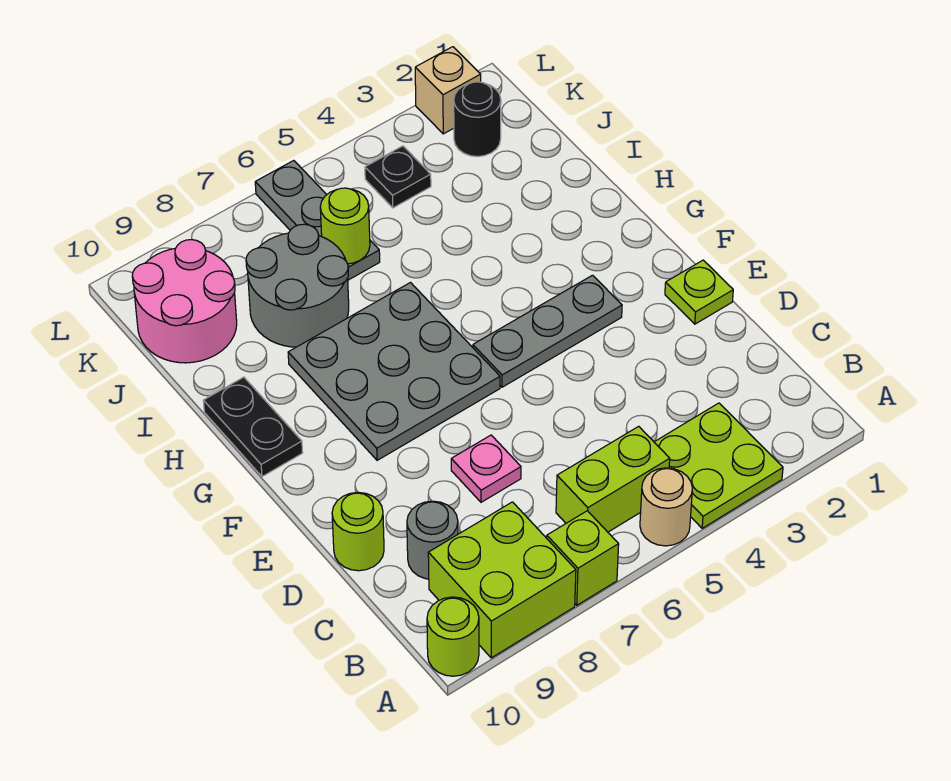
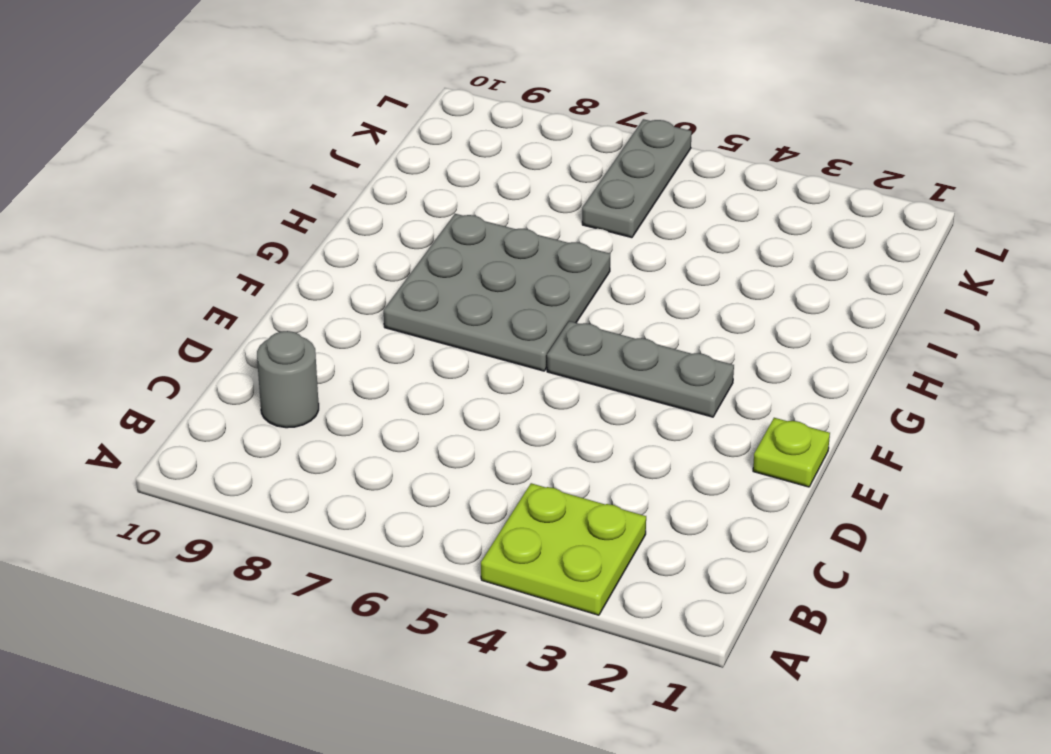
none -> tan 1x1 round brick [640,468,692,546]
none -> lime 1x1 brick [547,511,619,605]
none -> lime 2x2 brick [428,502,576,658]

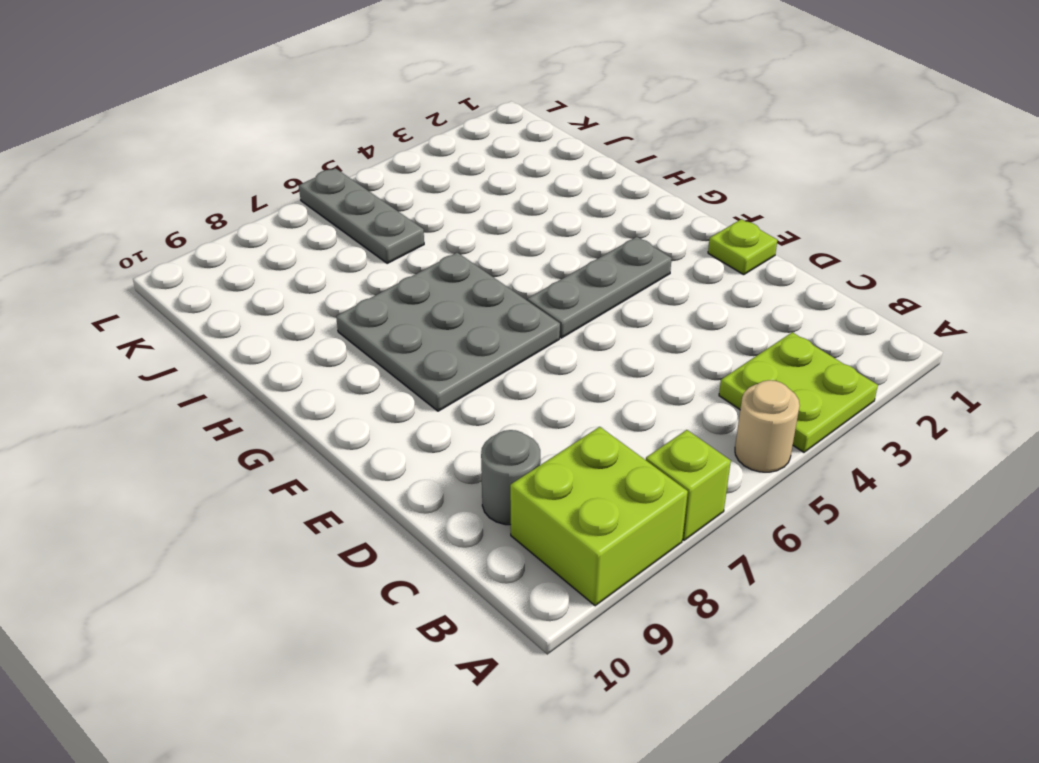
none -> lime 1x1 round brick [427,597,479,676]
none -> lime 1x2 brick [556,426,670,532]
none -> pink 1x1 plate [451,435,521,502]

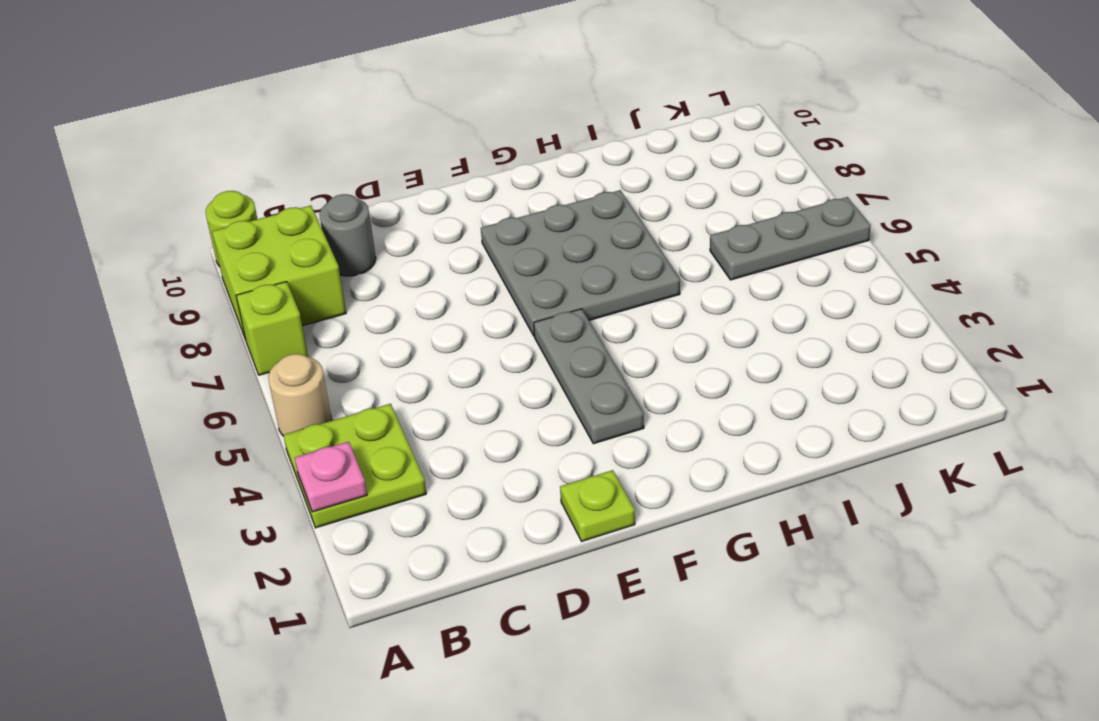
pink 1x1 plate [295,442,367,512] -> pink 1x1 plate moved to [451,435,521,502]
none -> lime 1x2 brick [556,426,670,532]
none -> lime 1x1 round brick [332,492,384,571]
none -> black 1x2 plate [203,377,303,477]

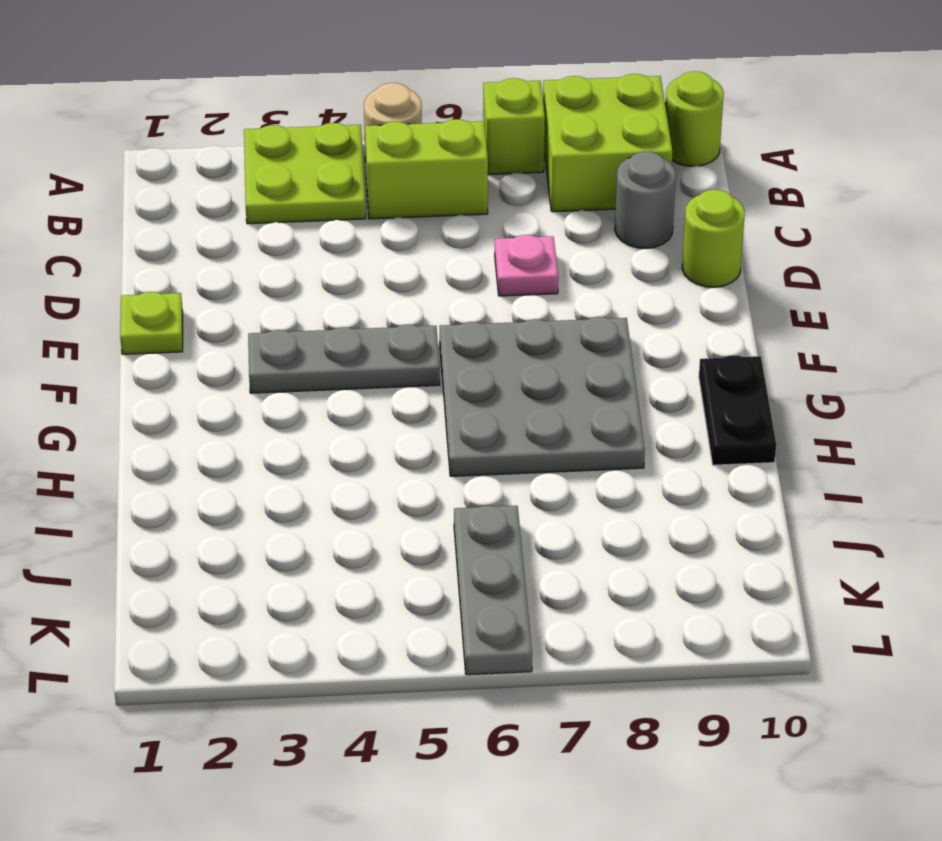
none -> grey 2x2 round brick [246,224,349,347]
none -> pink 2x2 round brick [132,240,237,363]
none -> black 1x1 round brick [454,82,501,157]

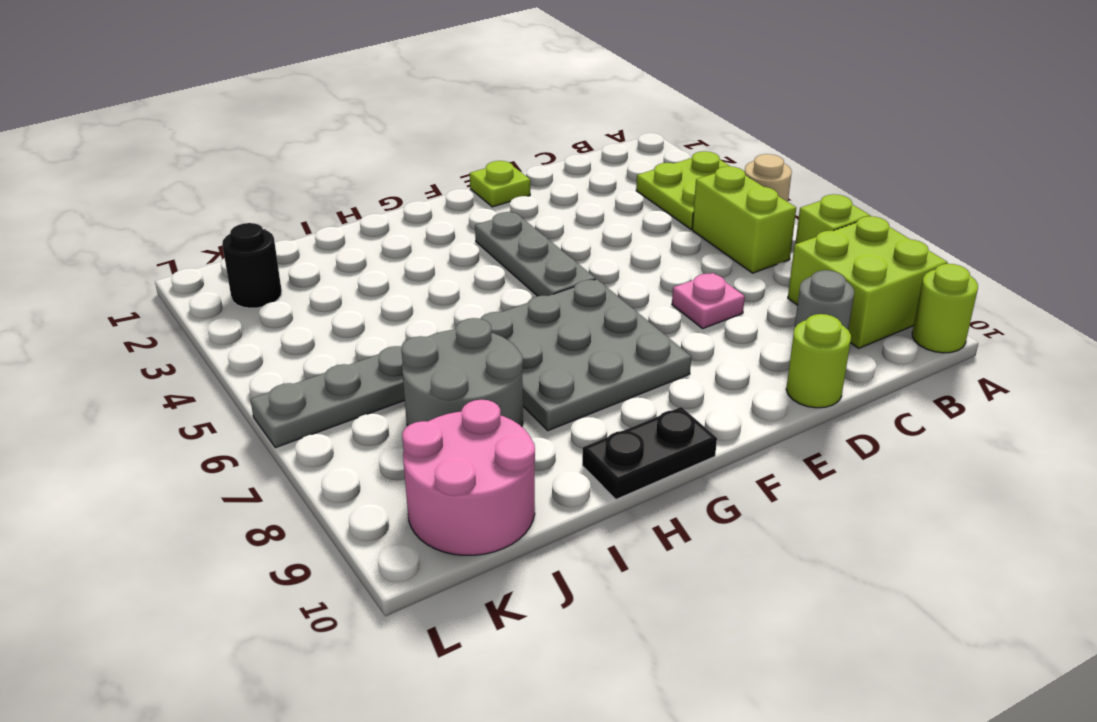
none -> black 1x1 plate [365,146,431,208]
none -> tan 1x1 brick [415,47,481,134]
none -> lime 1x1 round brick [320,188,370,264]

